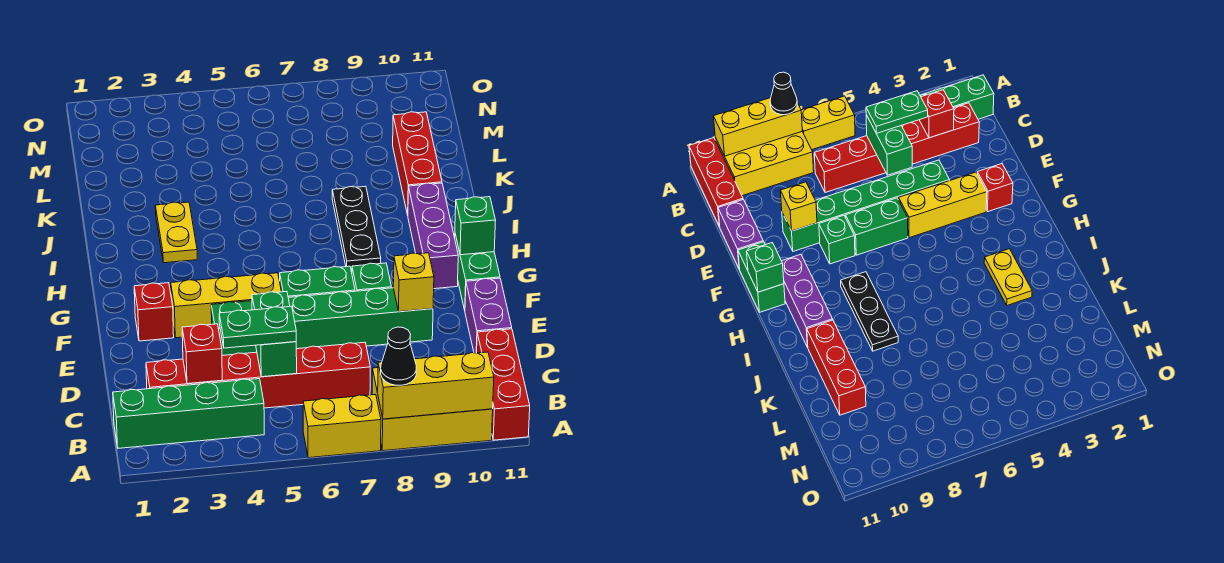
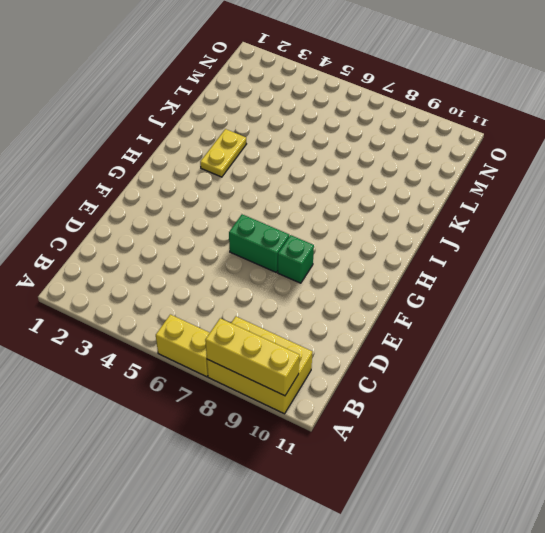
none -> red 1x3 brick [477,329,530,440]
none -> green 1x4 brick [113,379,264,448]
none -> red 1x6 brick [146,342,370,408]

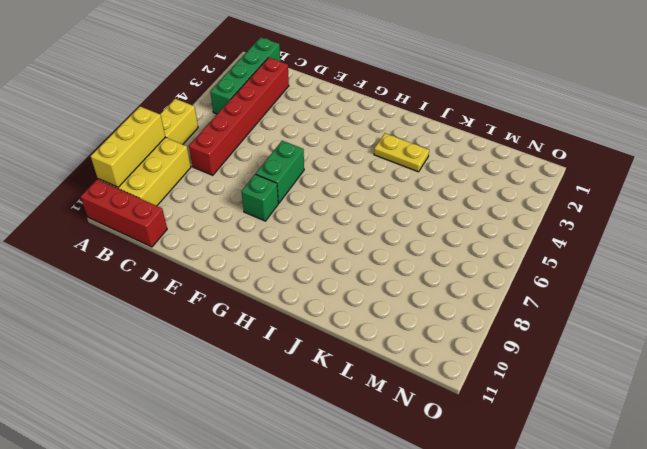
none -> purple 1x2 brick [465,278,512,353]
none -> green 1x6 brick [211,288,433,356]
none -> red 1x1 brick [134,283,174,341]

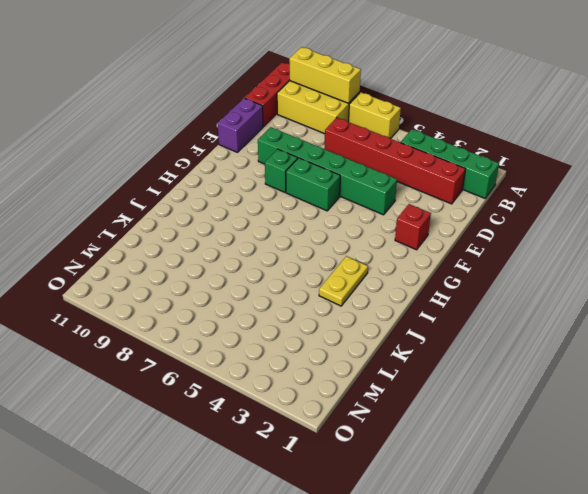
none -> yellow 1x3 brick [171,273,281,338]
none -> green 1x2 brick [455,234,500,310]
none -> purple 1x3 brick [408,183,458,289]

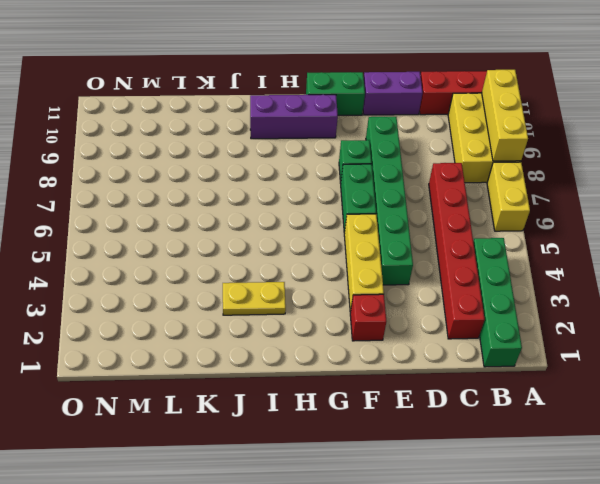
none -> black 1x3 plate [332,186,381,271]
none -> red 1x3 brick [393,112,442,215]
none -> red 1x1 brick [182,324,222,384]

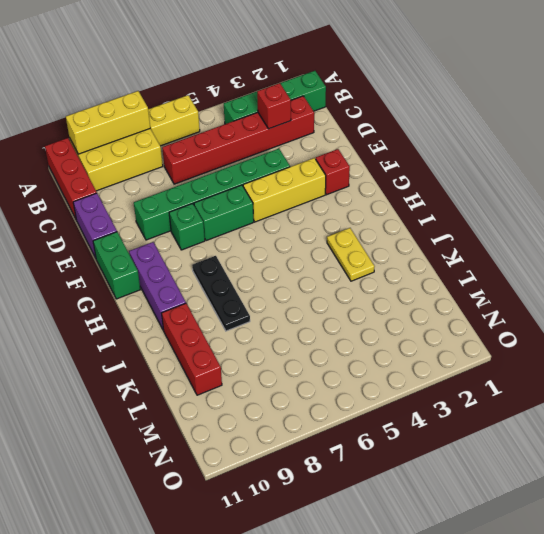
none -> green 1x2 brick [252,292,297,377]
none -> yellow 1x1 brick [393,253,434,312]
none -> green 1x1 brick [455,197,496,255]

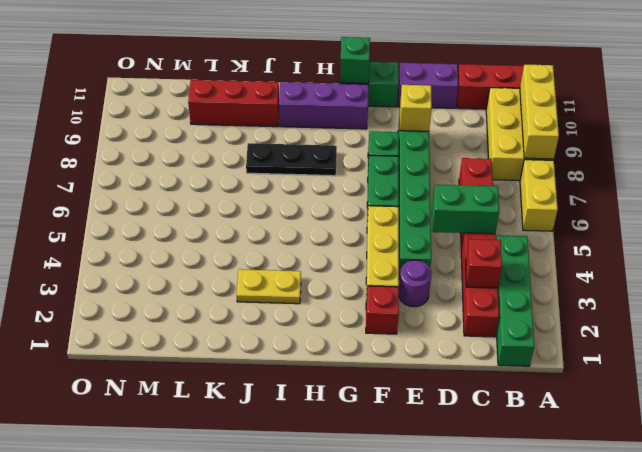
purple 1x1 round brick [399,260,432,307] -> none
none -> black 1x1 cone [381,327,416,385]
none -> green 1x2 plate [219,306,296,348]

